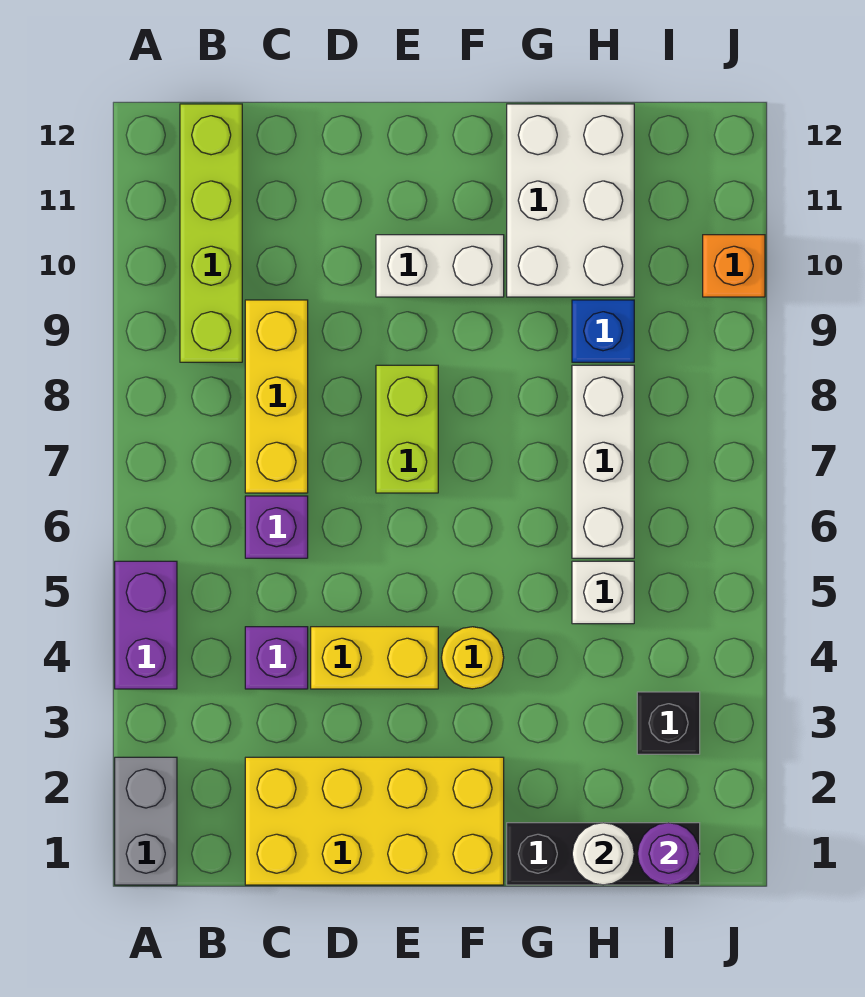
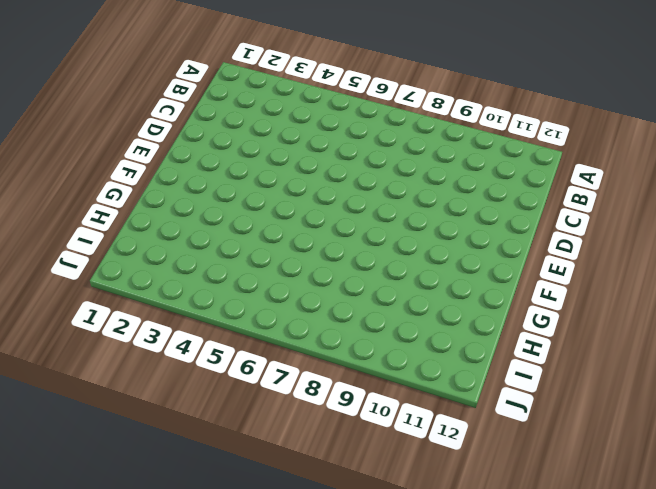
none -> grey 1x2 brick [115,757,177,885]
none -> purple 1x2 brick [115,561,177,689]
none -> lime 1x4 brick [180,104,242,362]

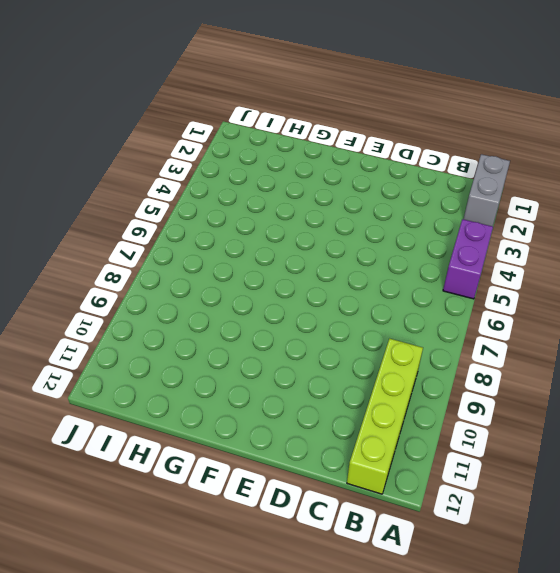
none -> yellow 2x4 brick [245,757,504,885]
none -> purple 1x1 brick [245,627,308,689]
none -> purple 1x1 brick [245,496,308,558]

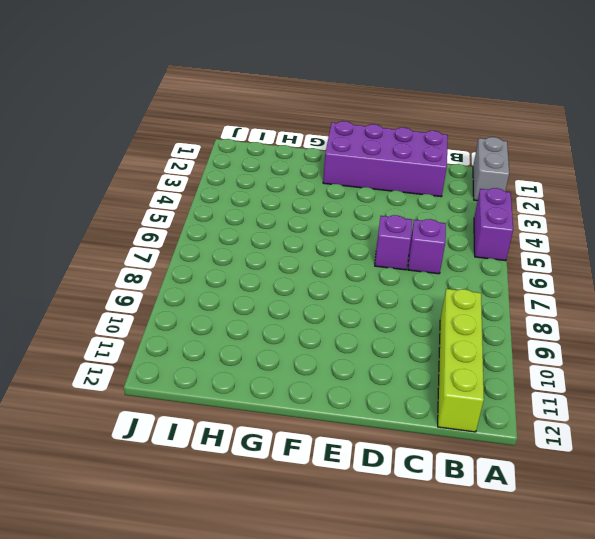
purple 2x4 brick [323,121,448,197] -> yellow 2x4 brick [245,757,504,885]
purple 1x1 brick [375,215,412,270] -> purple 1x1 brick moved to [245,627,308,689]
none -> yellow 1x3 brick [245,300,308,493]
none -> yellow 1x2 brick [311,627,438,689]
none -> lime 1x2 brick [376,365,438,493]

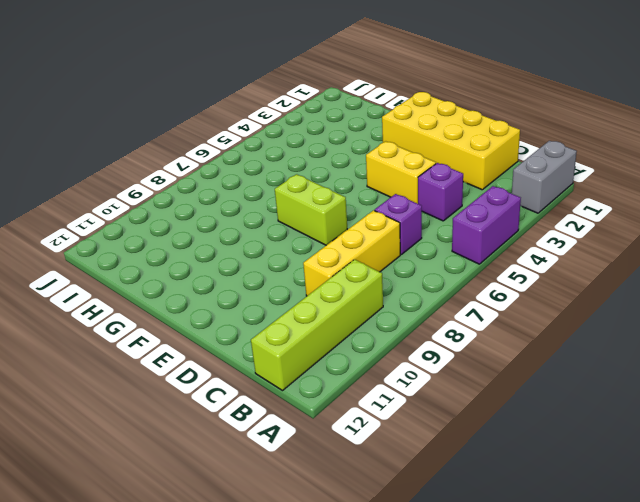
lime 1x2 brick [275,174,347,245] -> lime 1x2 brick turned to [376,365,438,493]
none -> white 1x2 brick [376,235,504,297]
none -> yellow 1x1 round brick [442,627,504,689]
none -> black 1x3 brick [507,823,700,885]

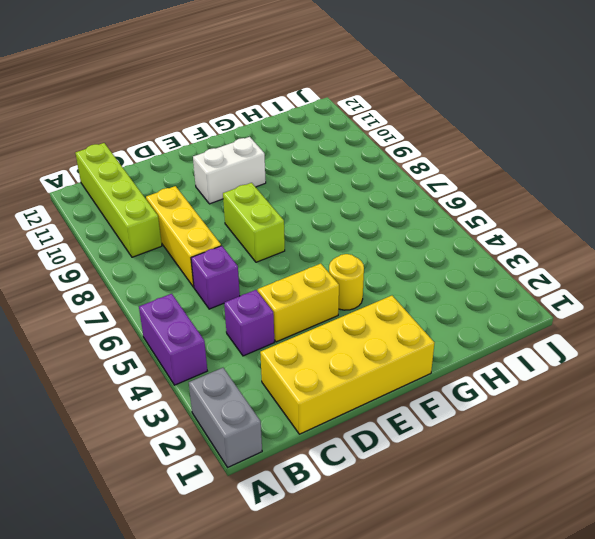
none -> black 1x3 brick [507,823,700,885]
none -> white 2x3 brick [507,104,634,297]
none -> white 1x1 brick [572,561,634,624]

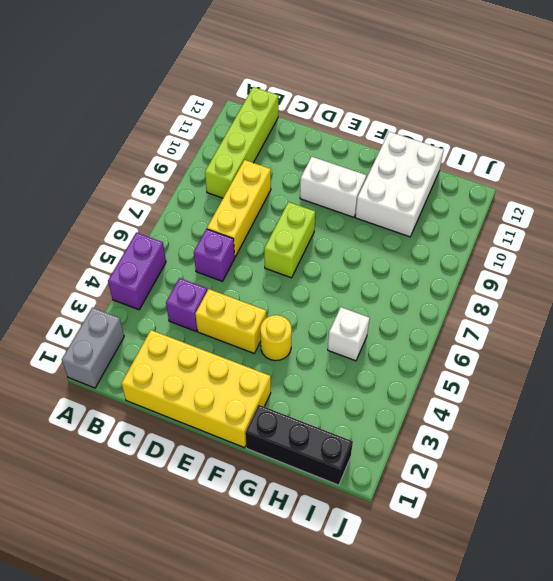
none -> white 1x3 brick [572,365,634,558]
none -> blue 1x1 brick [572,300,634,362]
none -> black 1x1 brick [637,692,700,754]

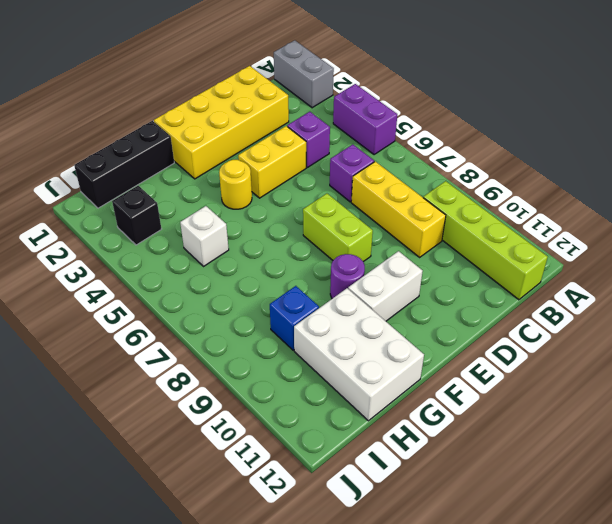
purple 1x1 round brick [330,254,365,299] -> purple 1x1 round brick moved to [638,823,700,885]
none -> white 1x3 brick [572,365,634,558]
none -> orange 1x1 brick [703,235,765,297]
none -> white 1x1 round brick [572,823,634,885]

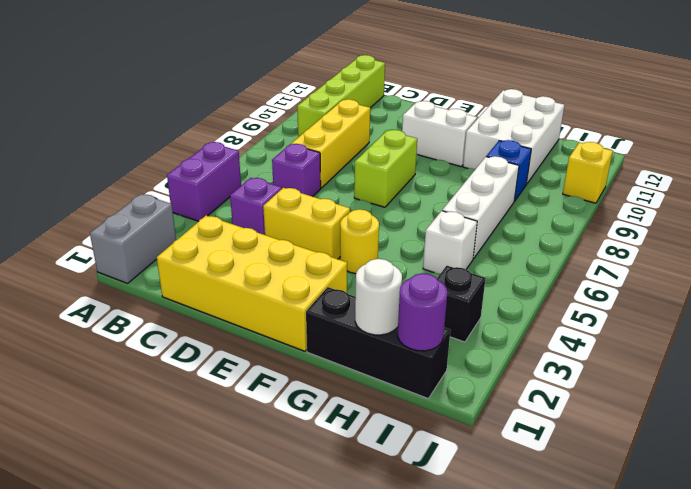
yellow 1x1 brick [563,142,613,203] -> orange 1x1 brick [703,235,765,297]

